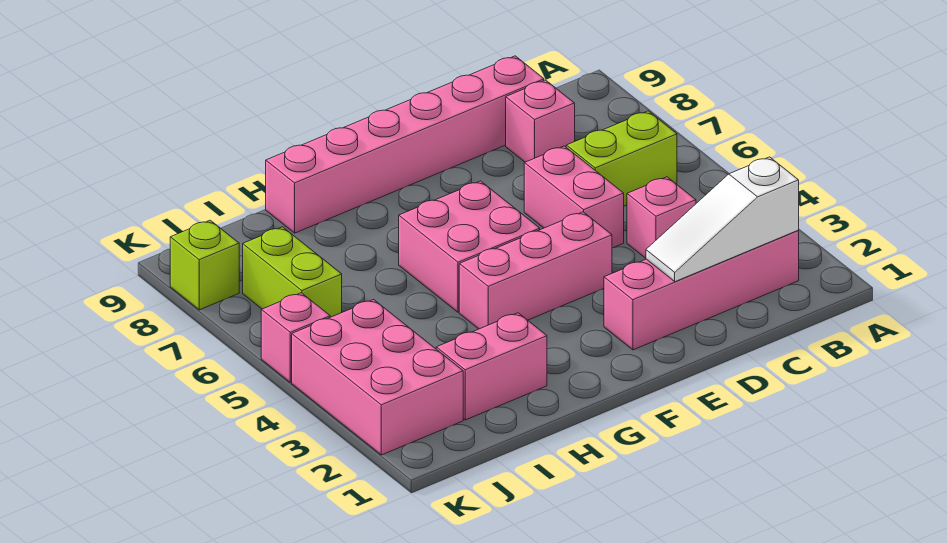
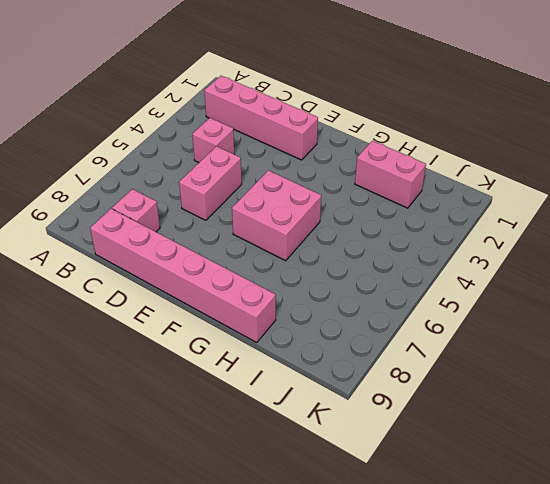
none -> lime 1x2 brick [566,111,677,206]
none -> pink 1x3 brick [459,212,612,329]
none -> pink 2x3 brick [292,300,463,455]

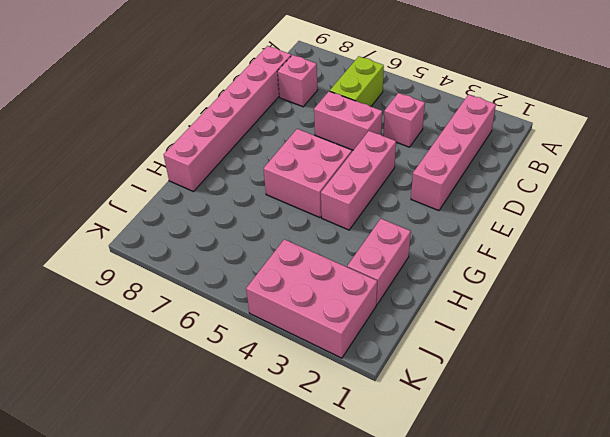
none -> lime 1x2 brick [243,227,342,317]
none -> pink 1x1 brick [261,293,330,382]
none -> lime 1x1 brick [170,220,239,310]

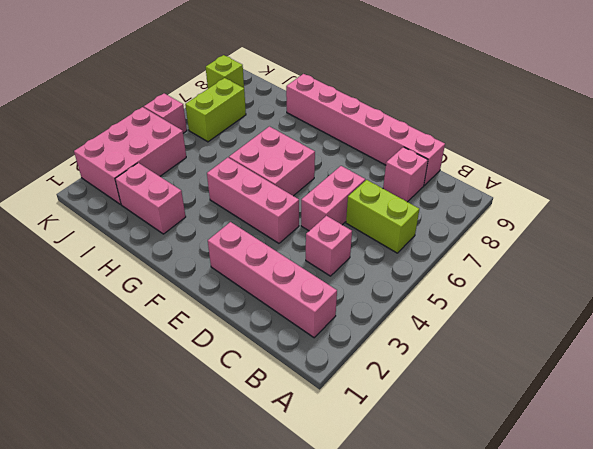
none -> white 1x3 slope [646,157,799,282]

